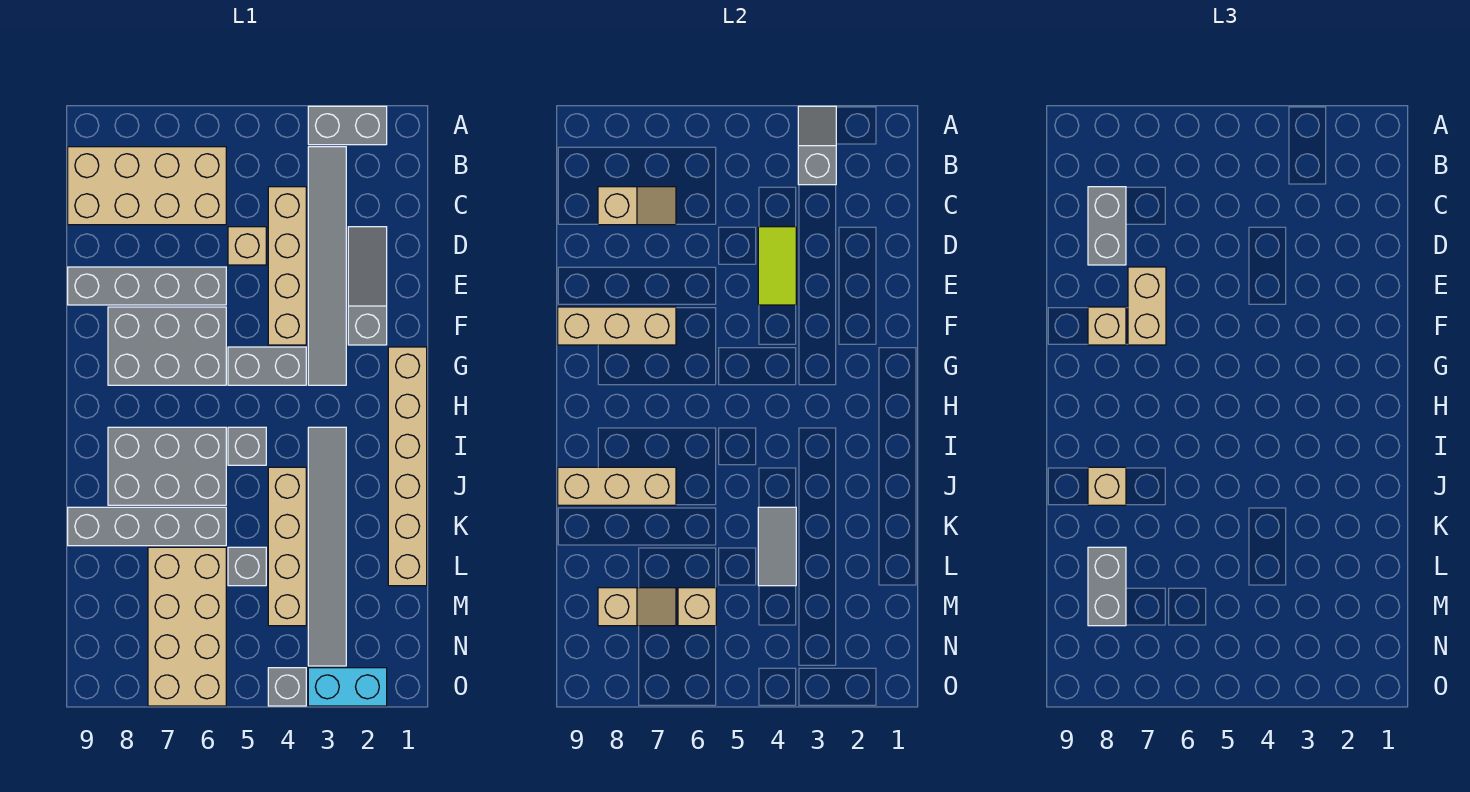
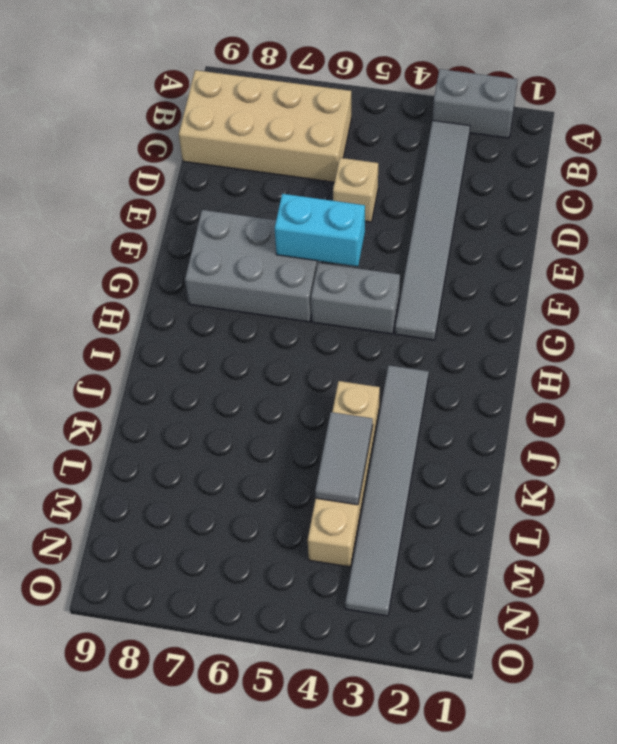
cyan 1x2 brick [275,194,365,266] -> cyan 1x2 brick moved to [308,668,387,706]
none -> tan 1x4 brick [268,187,306,345]
none -> grey 1x3 slope [348,227,387,345]
none -> grey 1x4 brick [68,267,226,305]
none -> tan 1x6 brick [388,347,427,586]

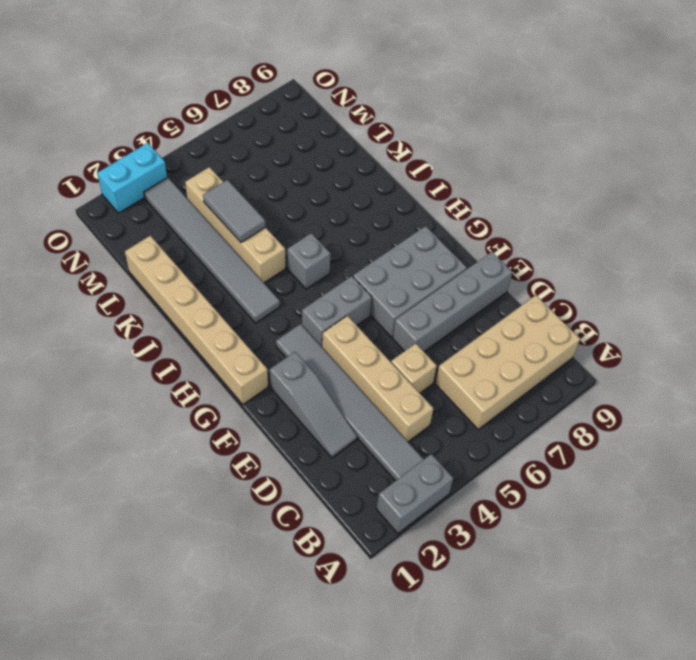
none -> grey 2x3 brick [108,427,226,505]
none -> grey 1x4 brick [68,507,226,546]
none -> grey 1x1 brick [228,547,266,586]
none -> tan 2x4 brick [148,547,226,706]

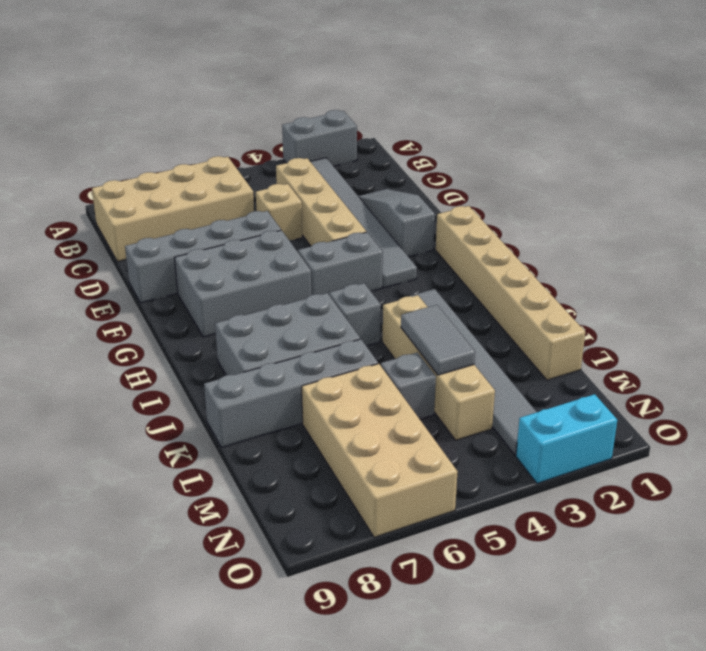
none -> grey 1x1 brick [268,668,306,706]
none -> grey 1x2 slope [798,106,836,185]
none -> tan 1x2 slope [598,187,676,225]
none -> lime 1x2 tile [758,227,796,305]

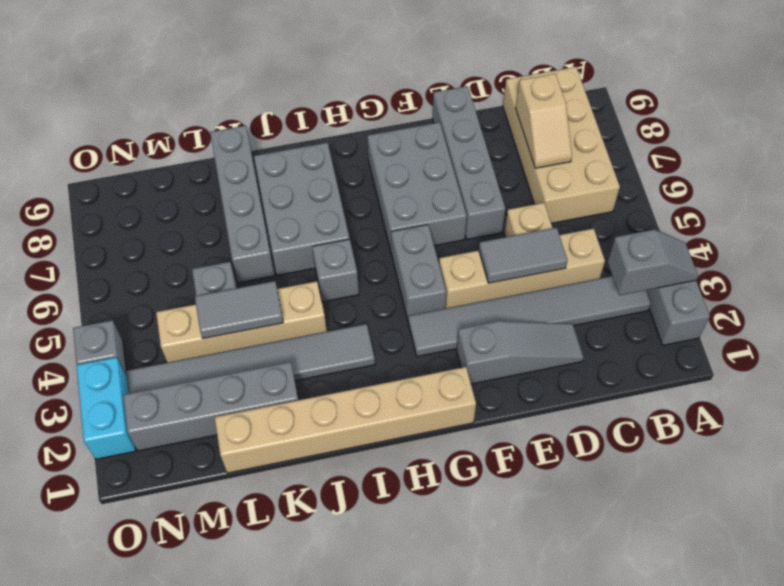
grey 1x2 tile [479,228,568,283] -> lime 1x2 tile [758,227,796,305]
grey 1x4 brick [123,362,298,451] -> none
none -> tan 2x4 brick [148,547,226,706]
none -> tan 1x3 brick [558,307,676,345]
none -> tan 1x3 brick [558,467,676,505]
none -> tan 1x1 brick [678,588,716,626]

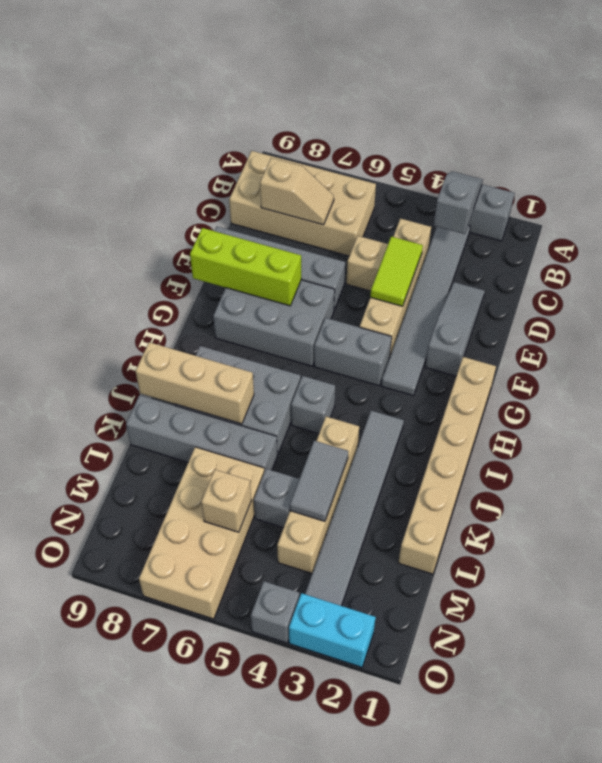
lime 1x3 brick [190,228,301,306] -> tan 1x3 brick [558,307,676,345]
none -> tan 1x2 slope [598,588,676,626]
none -> grey 1x2 brick [1088,187,1126,265]
none -> tan 1x2 brick [1128,267,1166,345]
none -> tan 1x1 brick [1088,307,1126,345]

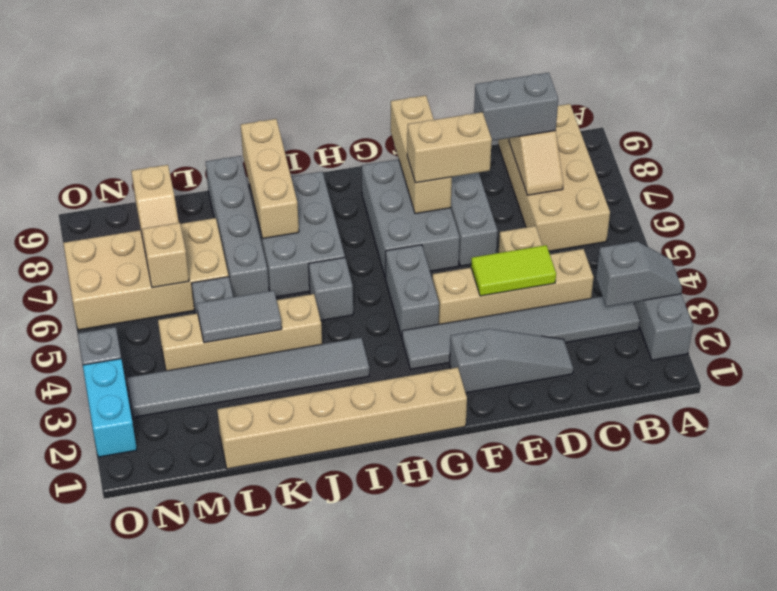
none -> tan 1x1 brick [1088,307,1126,345]
none -> tan 1x1 brick [1088,467,1126,505]
none -> grey 1x2 brick [1088,547,1126,626]

